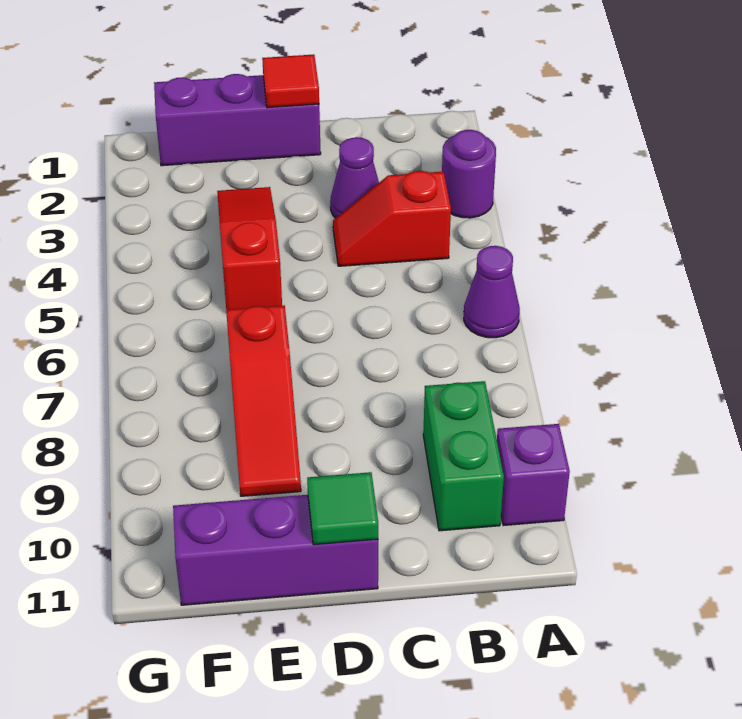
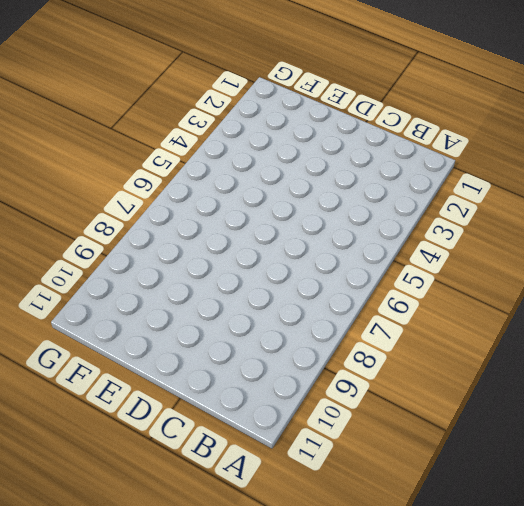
none -> purple 1x1 round brick [442,130,496,218]
none -> purple 1x1 cone [464,246,520,338]
none -> purple 1x1 brick [497,424,570,526]

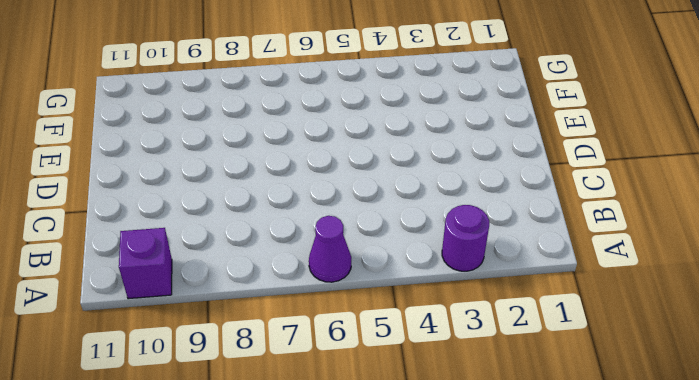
none -> red 1x2 slope [333,171,451,266]
none -> green 1x2 brick [423,381,504,531]
none -> purple 1x1 cone [330,137,379,218]

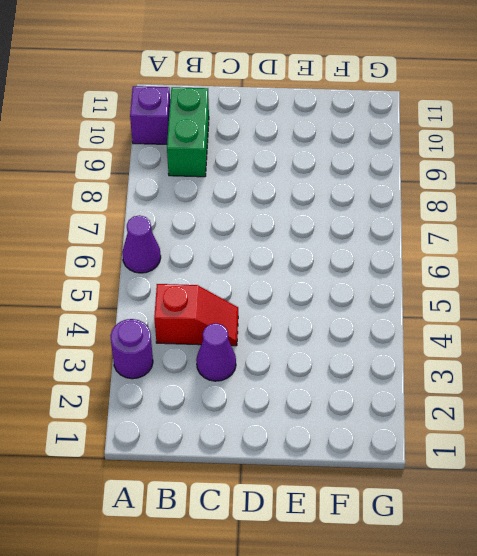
none -> purple 1x3 brick [154,74,321,166]
none -> purple 1x3 brick [173,495,378,605]
none -> red 1x3 slope [217,187,282,310]

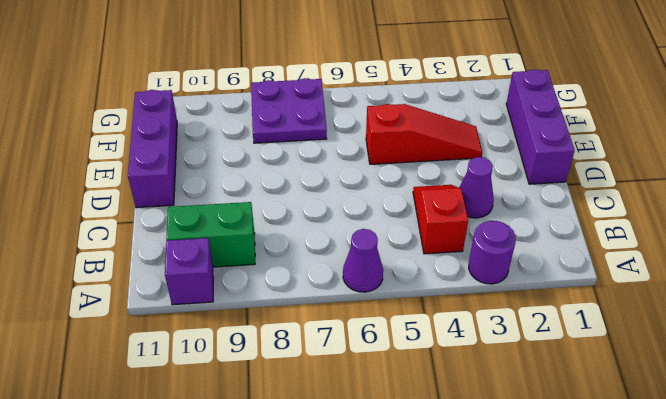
purple 2x2 plate [251,78,327,143] -> none
none -> red 1x3 slope [226,306,301,496]
none -> red 1x1 tile [262,55,319,108]
none -> green 1x1 tile [307,472,378,545]

